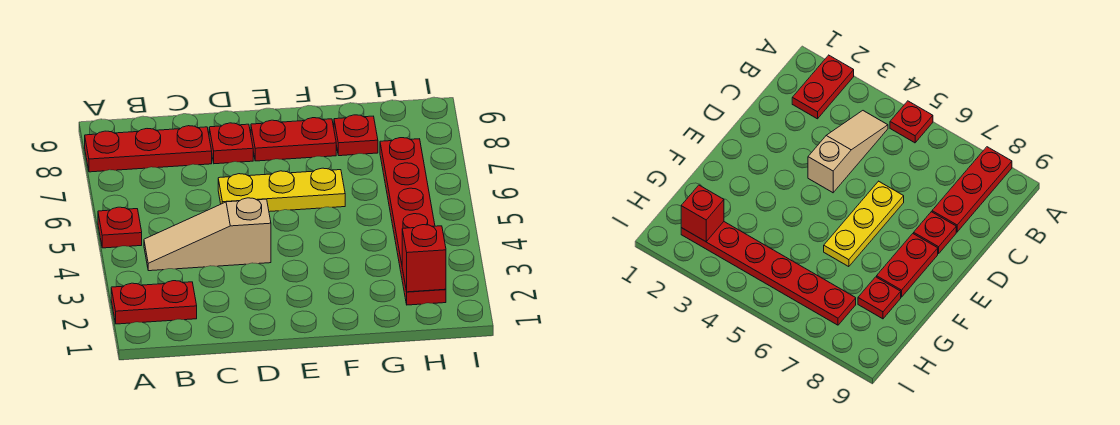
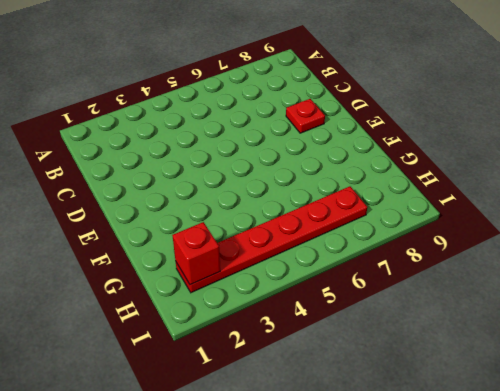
none -> red 1x2 plate [111,281,197,324]
none -> red 1x1 plate [98,207,142,248]

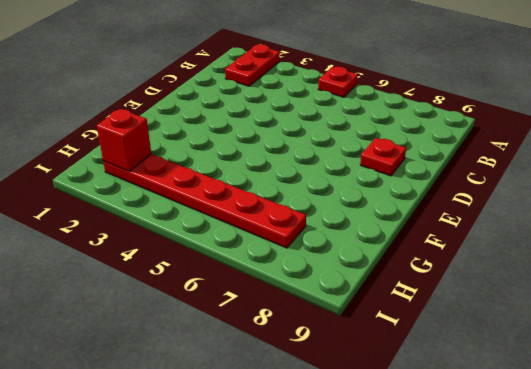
none -> red 1x3 plate [85,126,212,172]
none -> tan 1x3 slope [144,198,271,271]

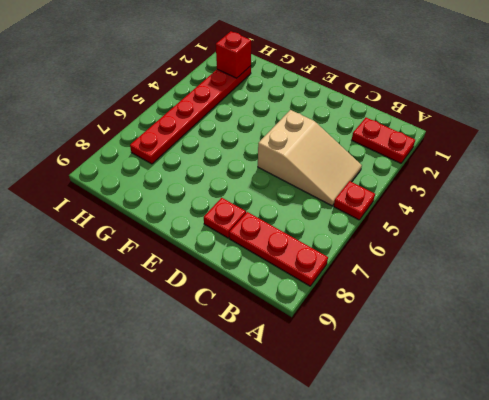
tan 2x3 slope [258,110,362,206] -> tan 1x3 slope [144,198,271,271]
none -> yellow 1x3 plate [218,168,345,212]
none -> red 1x2 plate [251,118,336,161]

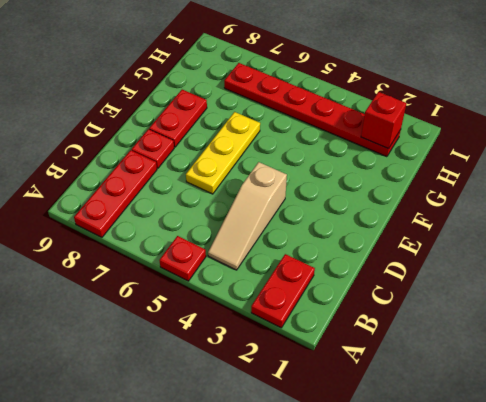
none -> red 1x1 plate [334,115,378,156]

